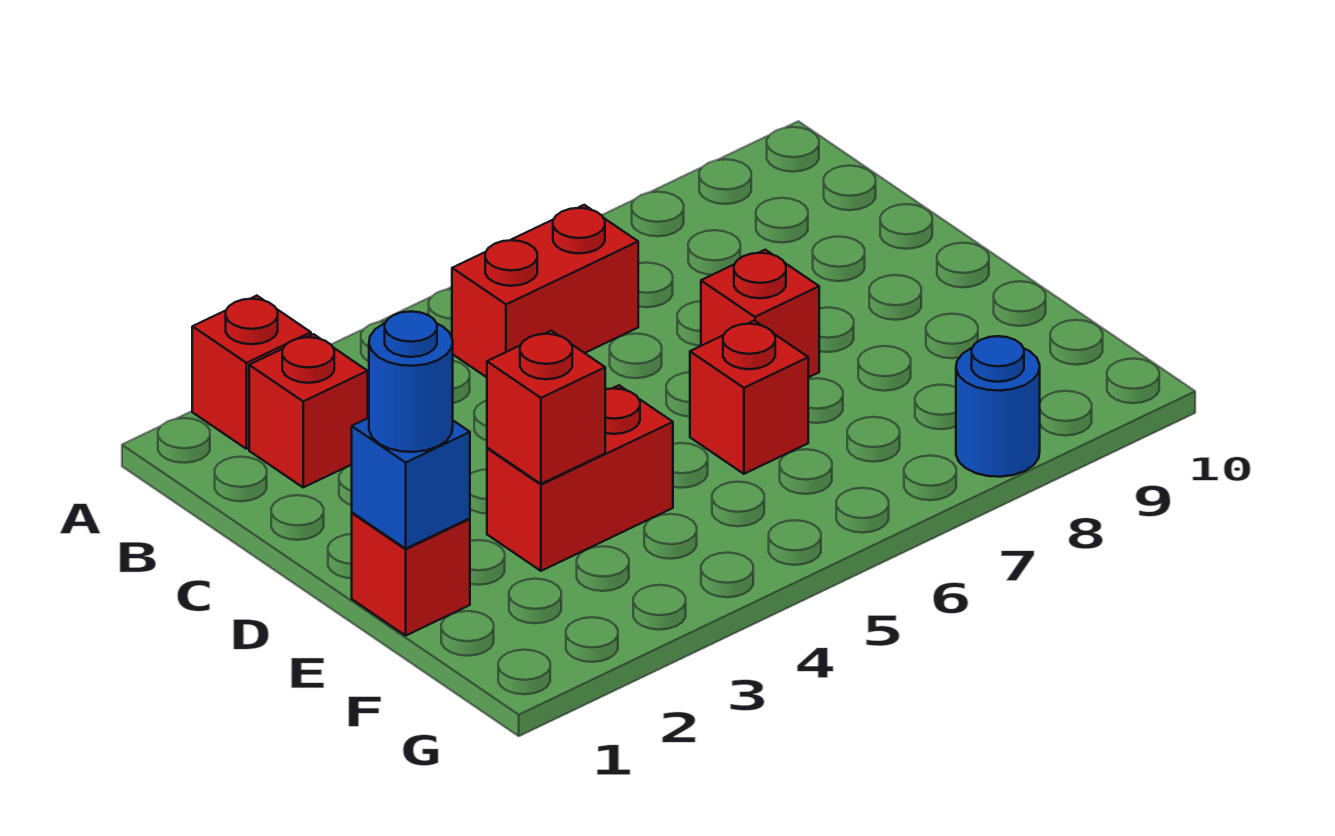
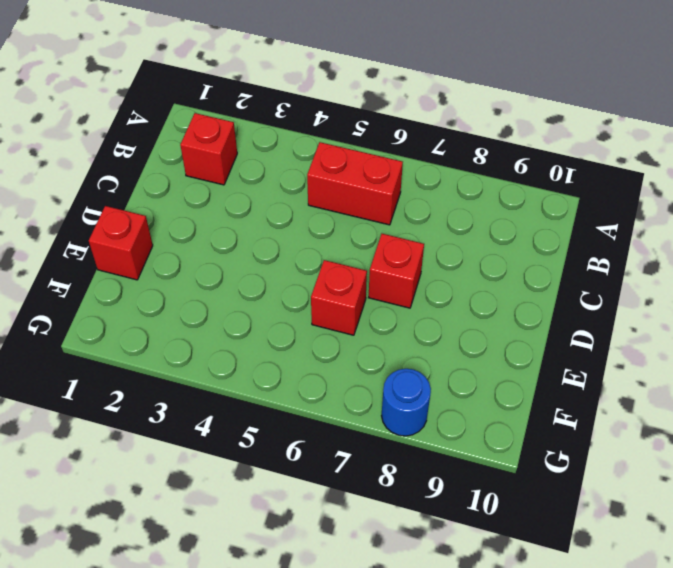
none -> red 1x1 brick [192,296,311,449]
none -> red 1x2 brick [487,385,673,571]

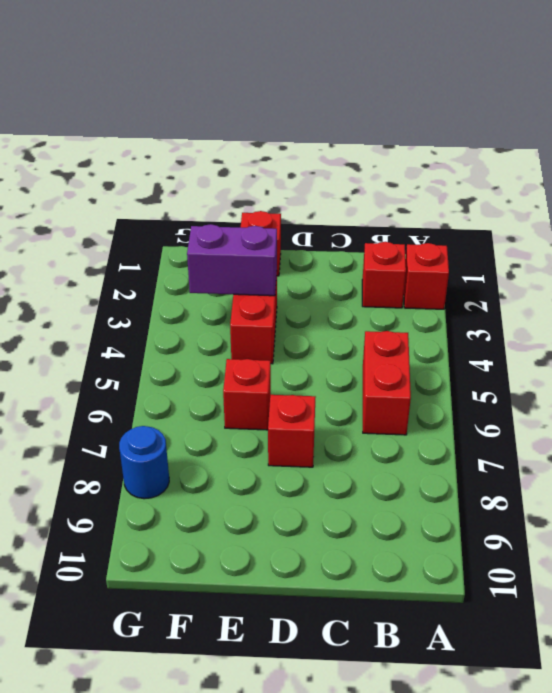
purple 1x2 brick [187,224,277,296] -> red 1x1 brick [487,331,605,484]
none -> blue 1x1 brick [352,418,470,549]
none -> blue 1x1 round brick [369,311,453,452]

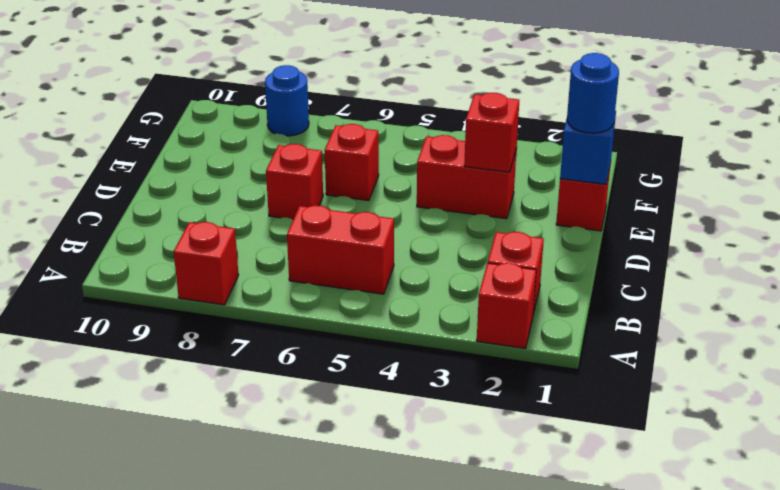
red 1x1 brick [174,222,238,305] -> none

